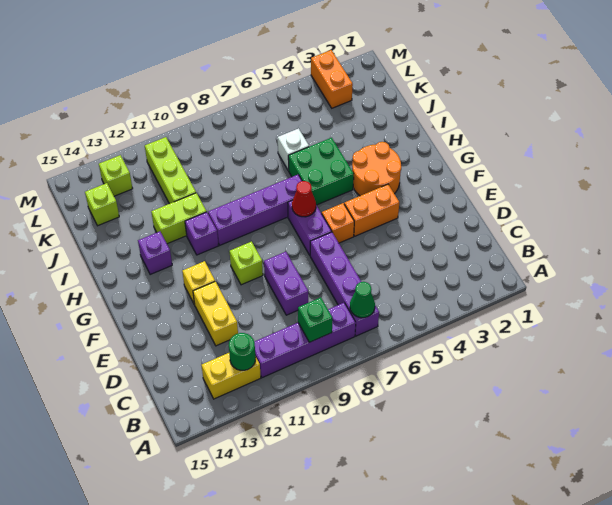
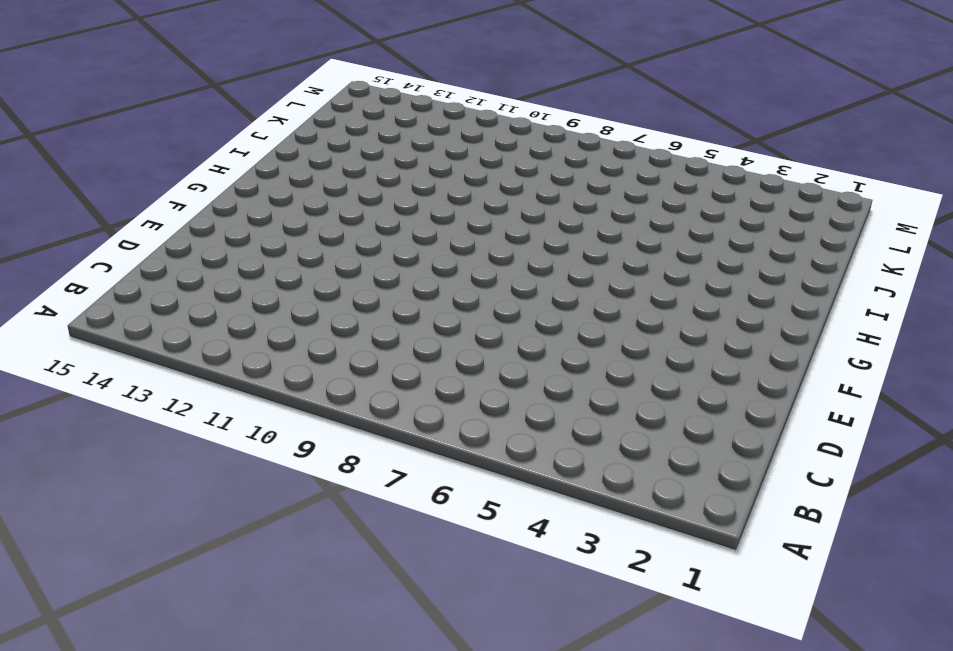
none -> purple 1x4 brick [310,232,379,336]
none -> purple 1x4 brick [255,303,356,378]
none -> yellow 1x2 brick [202,353,261,399]

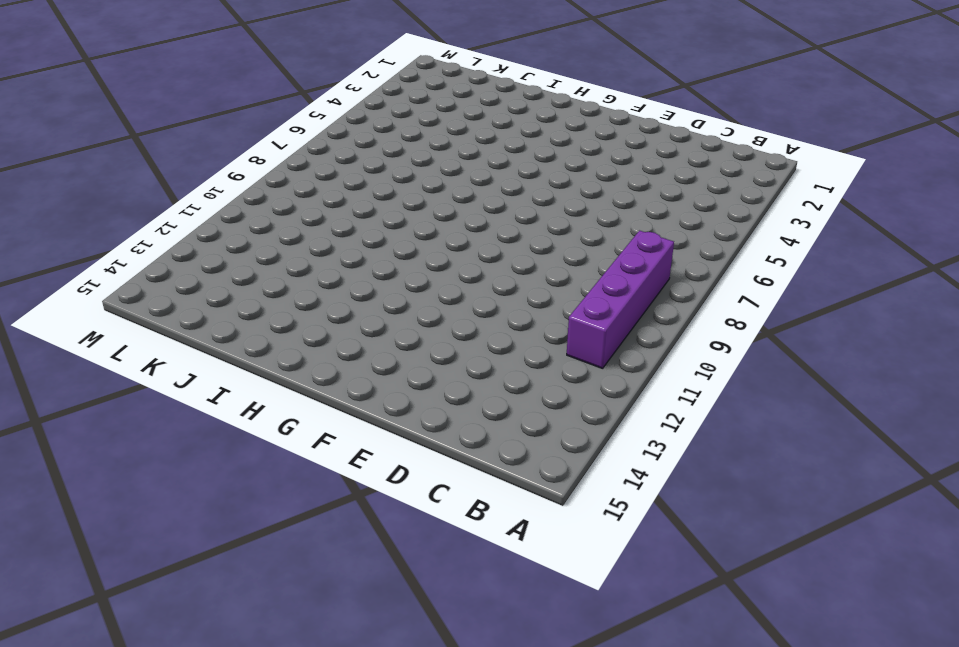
none -> purple 1x4 brick [310,232,379,336]
none -> yellow 1x2 brick [202,353,261,399]
none -> purple 1x2 brick [264,252,308,315]

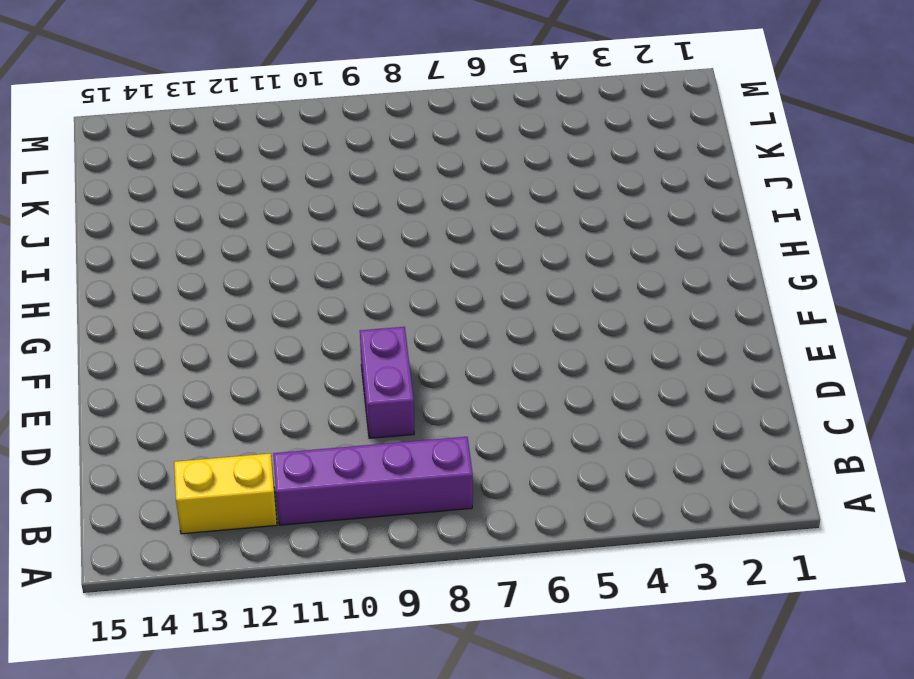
none -> purple 1x4 brick [310,232,379,336]
none -> yellow 1x2 brick [193,281,238,346]
none -> orange 1x2 brick [344,184,399,236]

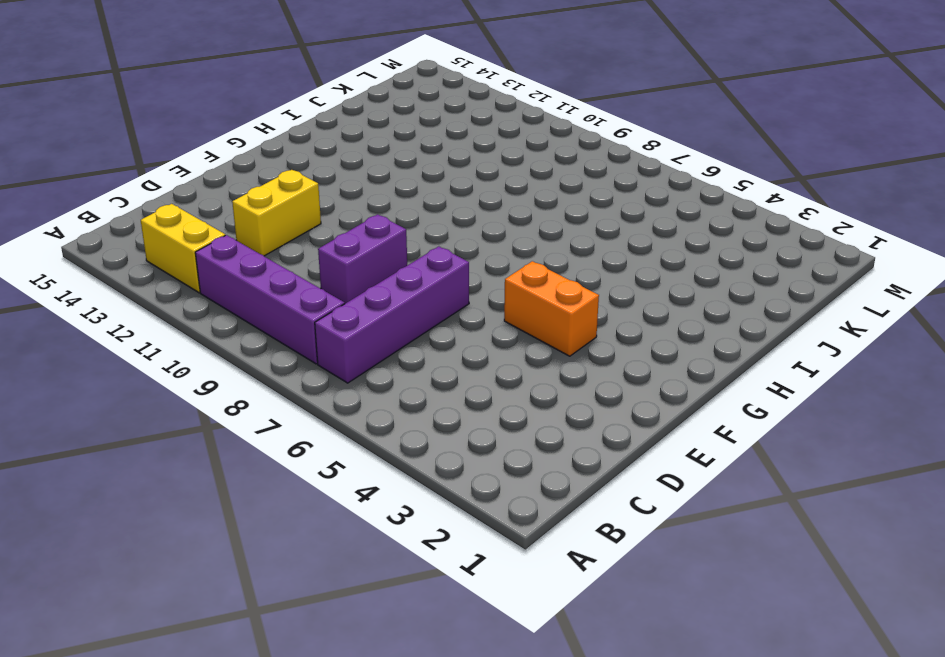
none -> orange 1x1 brick [322,203,354,243]
none -> purple 1x2 brick [288,200,332,255]
none -> lime 1x1 brick [230,241,263,285]

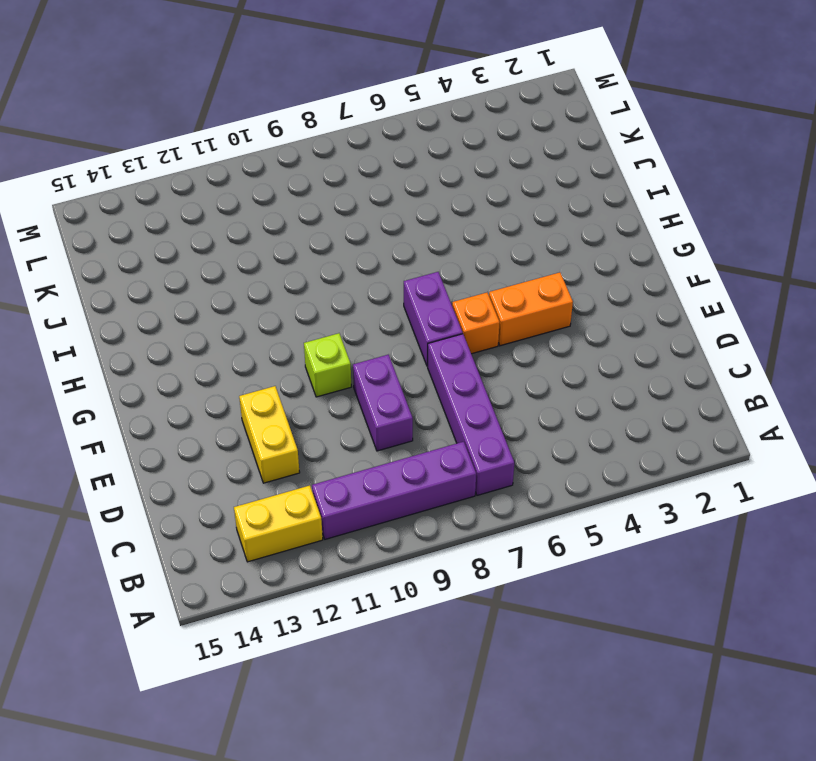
none -> yellow 1x1 brick [182,261,215,304]
none -> orange 2x2 round brick [352,142,401,196]
none -> green 2x2 brick [288,138,354,205]

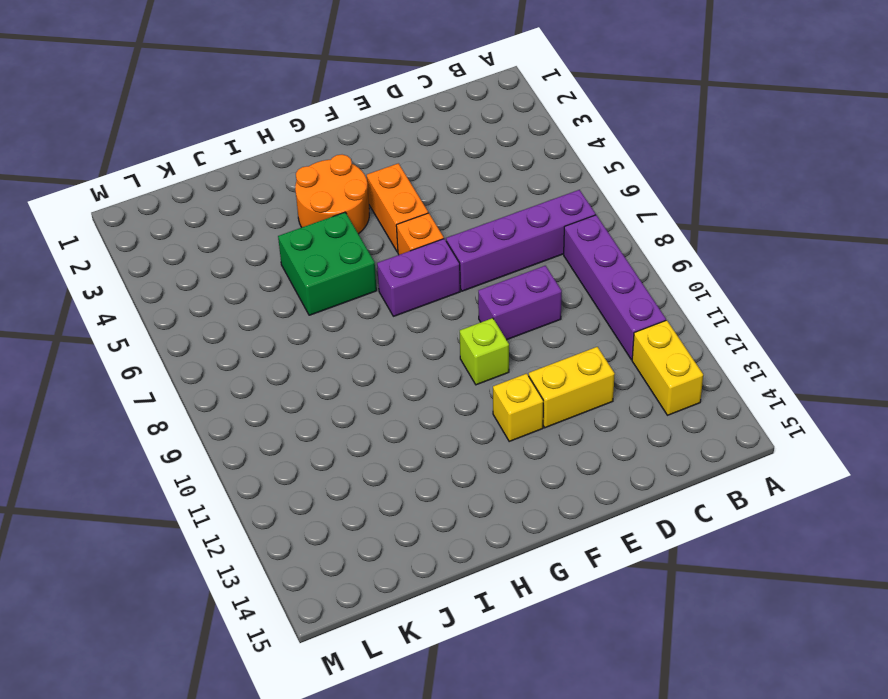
none -> purple 1x4 brick [208,175,302,245]
none -> purple 1x1 brick [185,212,218,255]
none -> purple 1x1 brick [138,232,172,275]

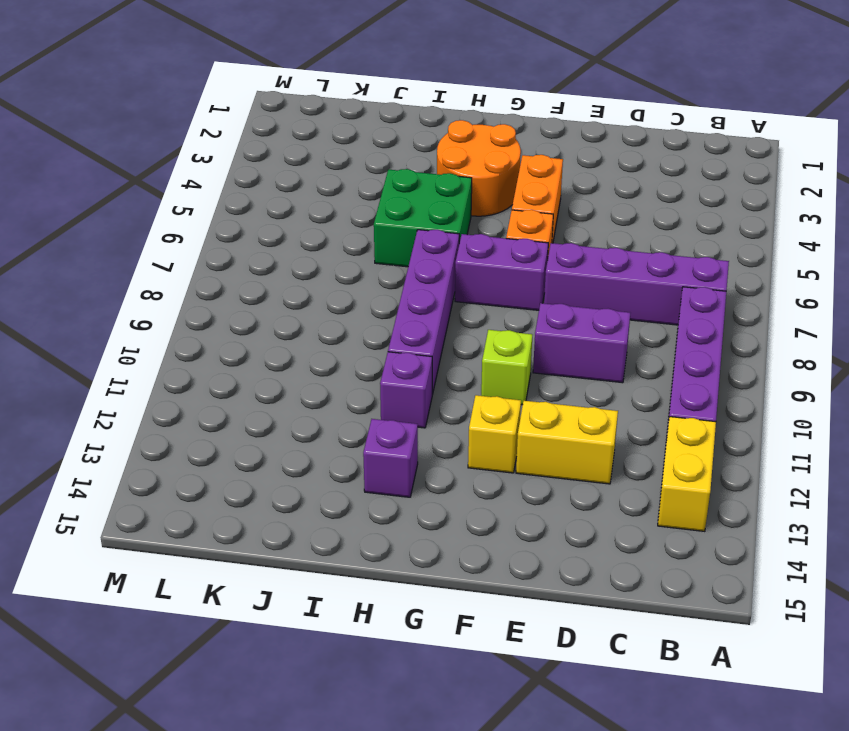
none -> lime 1x2 brick [151,193,207,244]
none -> white 1x1 brick [278,129,309,170]
none -> lime 1x3 brick [145,137,196,204]

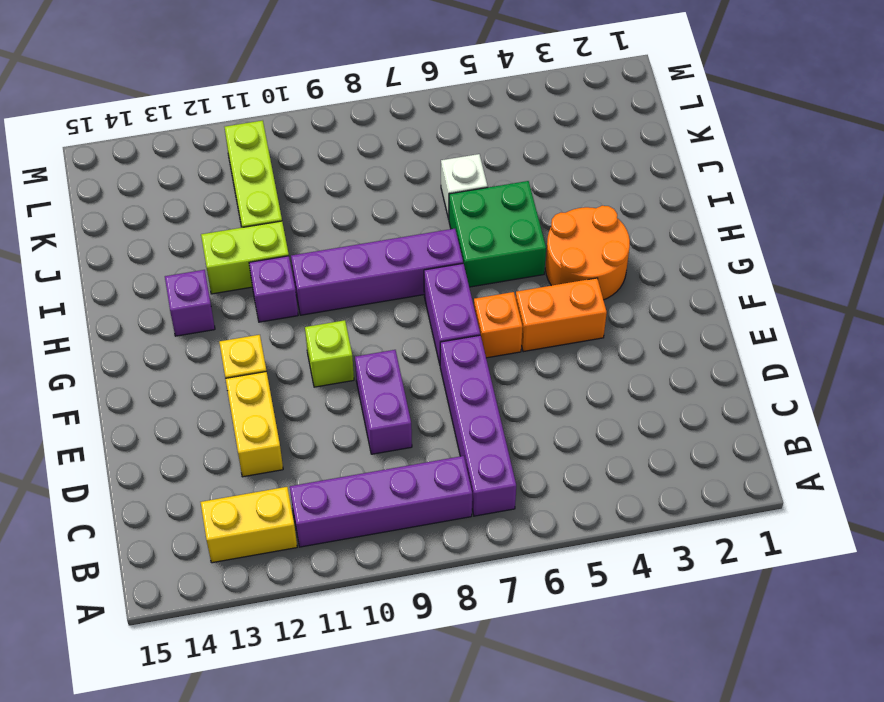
none -> lime 1x1 brick [85,183,119,226]
none -> orange 1x2 brick [311,50,353,108]
none -> lime 1x1 brick [99,155,133,196]

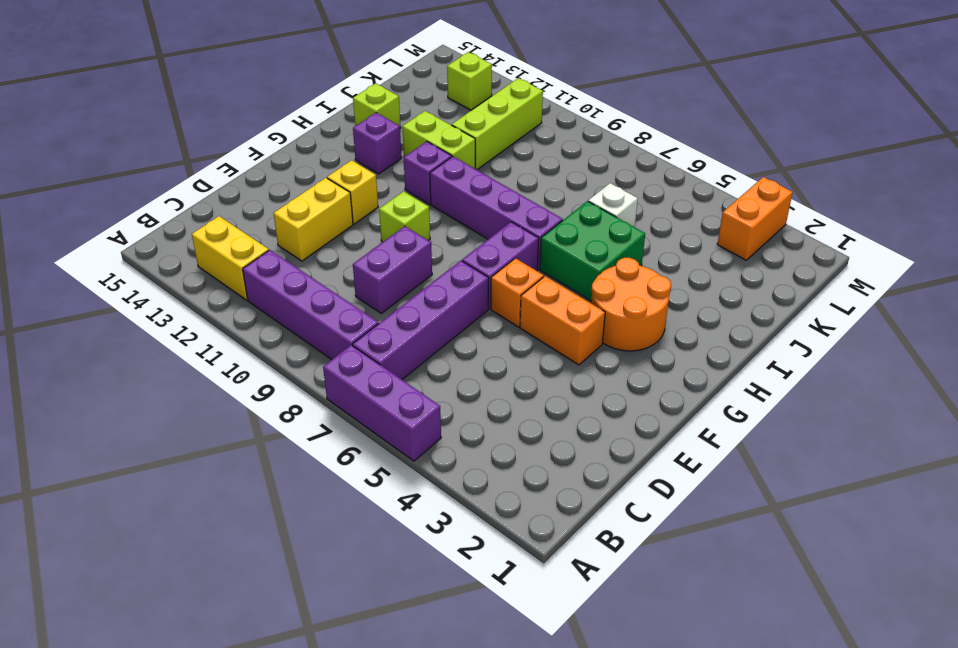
purple 1x3 brick [323,345,441,461] -> none
lime 1x1 brick [353,83,401,128] -> lime 1x1 brick moved to [85,183,119,226]
none -> green 1x1 cone [350,282,375,318]
none -> green 1x1 brick [298,298,332,342]
none -> green 1x1 round brick [229,333,256,370]

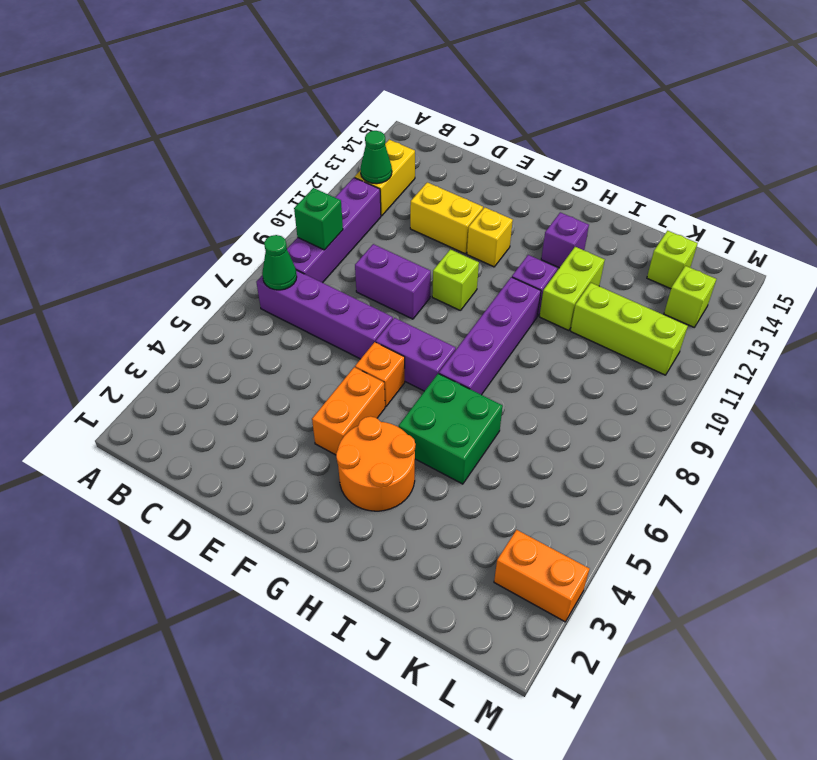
green 1x1 cone [360,131,392,184] -> green 1x1 round brick [229,333,256,370]
none -> white 1x1 brick [278,129,309,170]
none -> red 1x1 cone [292,181,316,217]

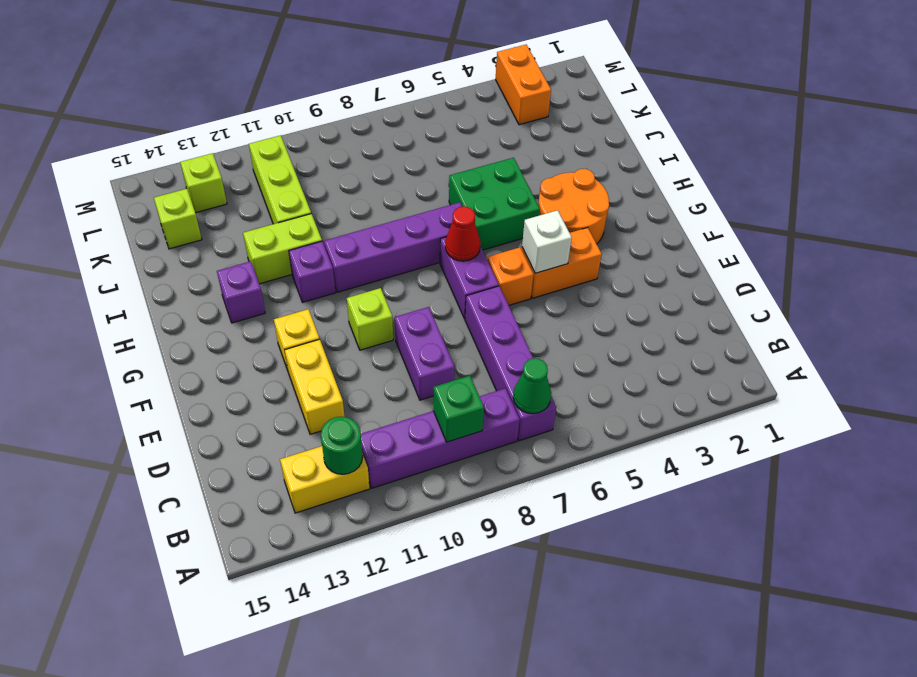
white 1x1 brick [522,210,572,273] -> white 1x1 brick moved to [278,129,309,170]

